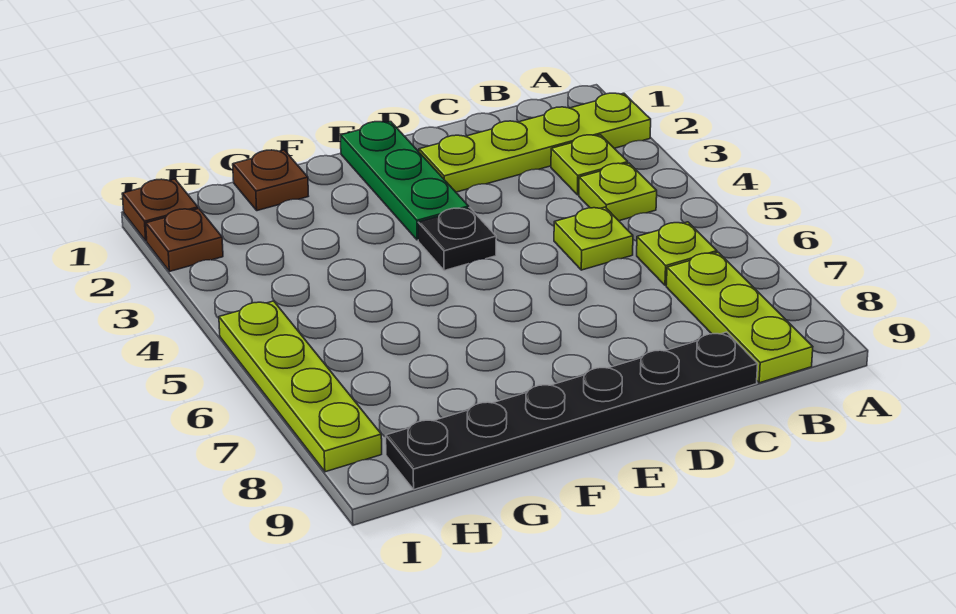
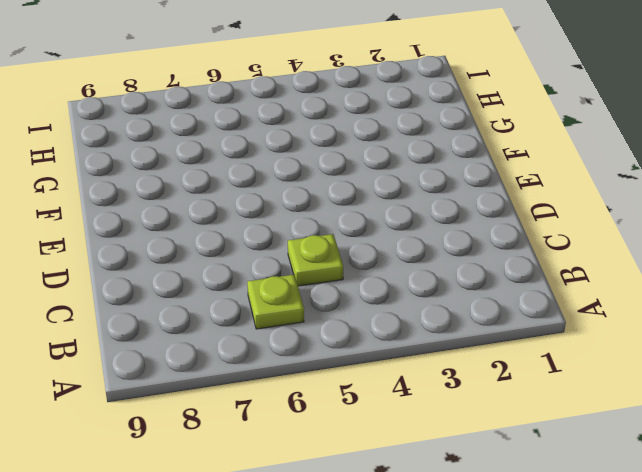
none -> lime 1x4 plate [419,93,651,192]
none -> lime 1x1 plate [551,135,628,195]
none -> lime 1x1 plate [579,163,657,221]

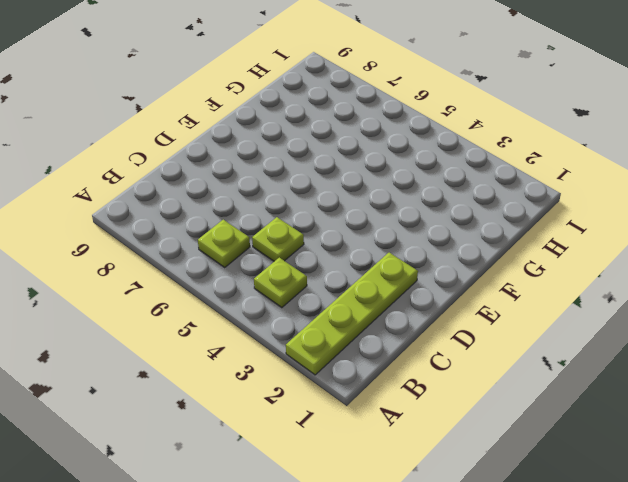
none -> lime 1x1 plate [551,135,628,195]
none -> lime 1x3 plate [666,252,813,383]
none -> black 1x6 plate [386,332,758,490]

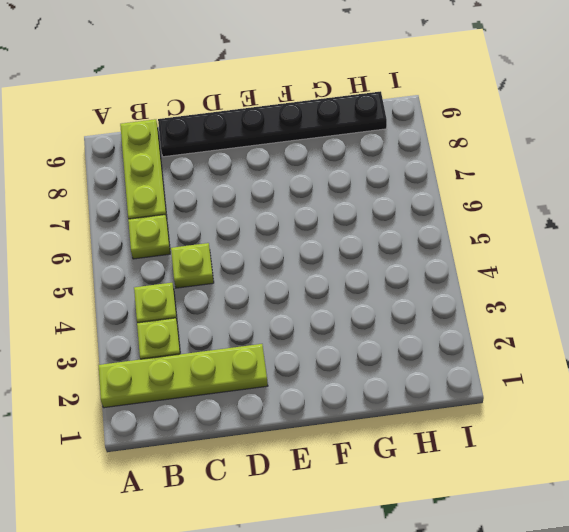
none -> green 1x3 plate [340,122,469,240]
none -> black 1x1 plate [418,208,496,271]
none -> brown 1x1 plate [233,150,308,211]

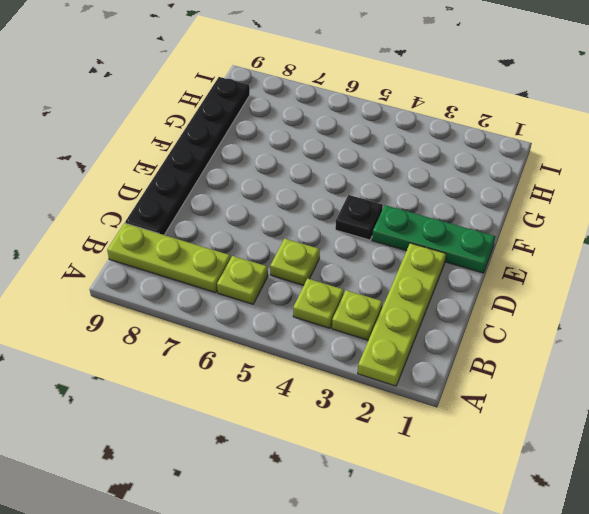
none -> brown 1x1 plate [233,150,308,211]
none -> brown 1x1 plate [122,179,198,241]
none -> brown 1x1 plate [146,209,223,271]

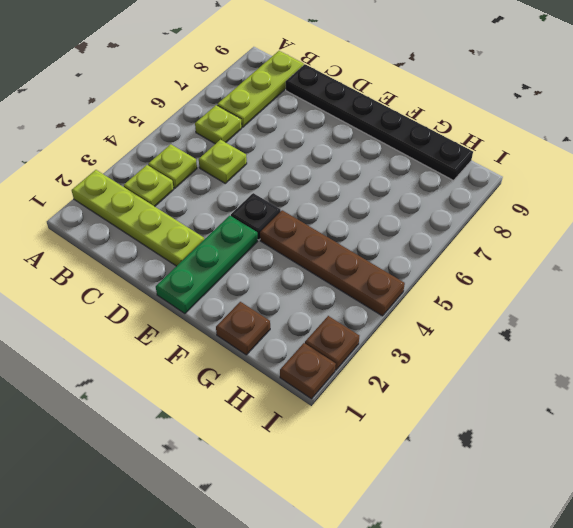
brown 1x4 plate [260,210,405,316] -> none
none -> lime 1x4 plate [219,301,382,472]

